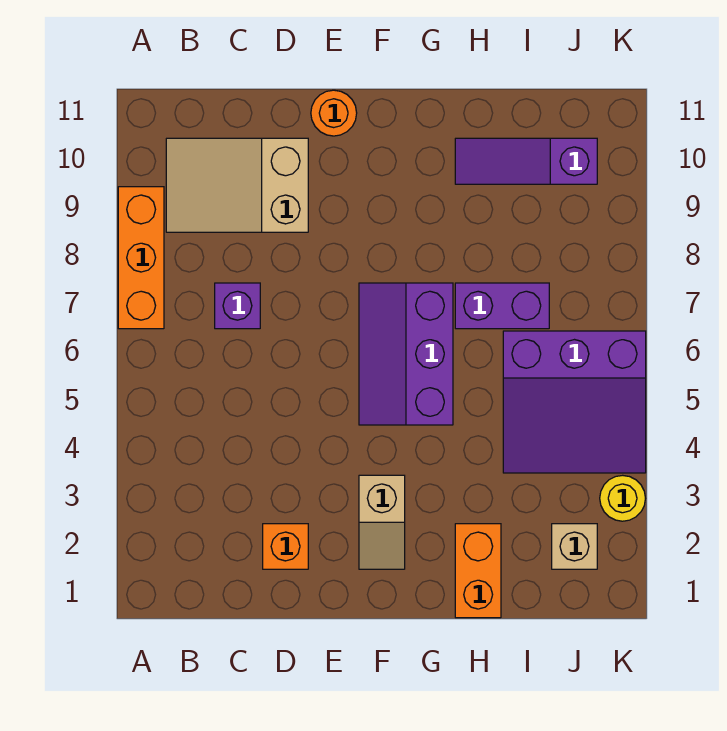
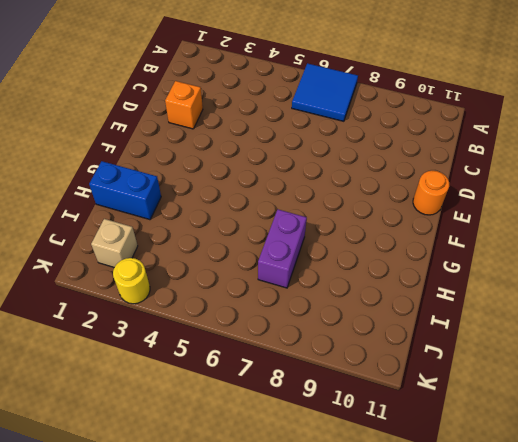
blue 2x2 tile [292,63,358,121] -> orange 1x3 brick [118,187,164,329]
blue 1x2 brick [89,161,161,220] -> orange 1x2 brick [455,524,501,618]
none -> tan 2x3 slope [166,138,308,232]
none -> purple 1x1 brick [215,283,260,329]
none -> tan 1x2 slope [359,475,405,569]

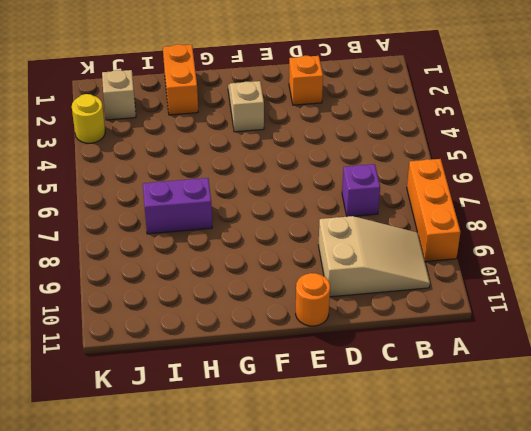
none -> purple 2x3 slope [359,283,453,425]
none -> purple 1x3 slope [455,138,597,184]
none -> purple 3x3 slope [503,331,646,473]

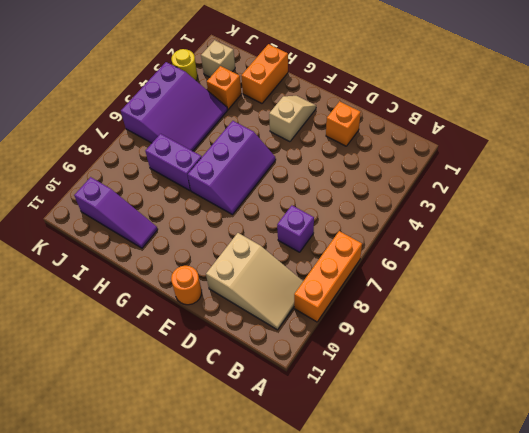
orange 1x1 brick [207,66,241,110] -> none
purple 3x3 slope [121,62,227,151] -> purple 3x3 slope turned to [503,331,646,473]

